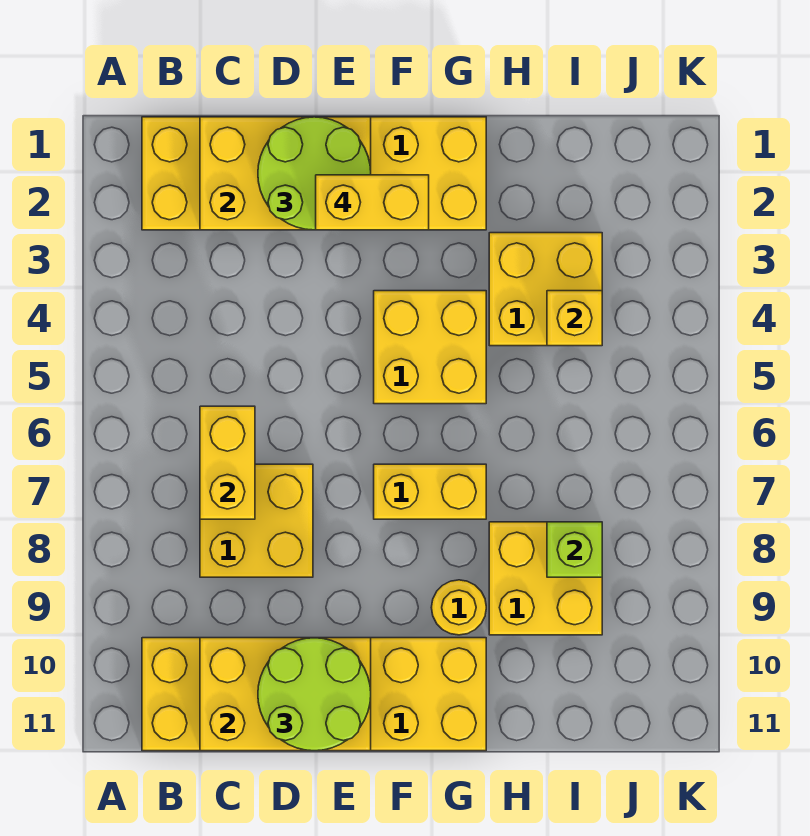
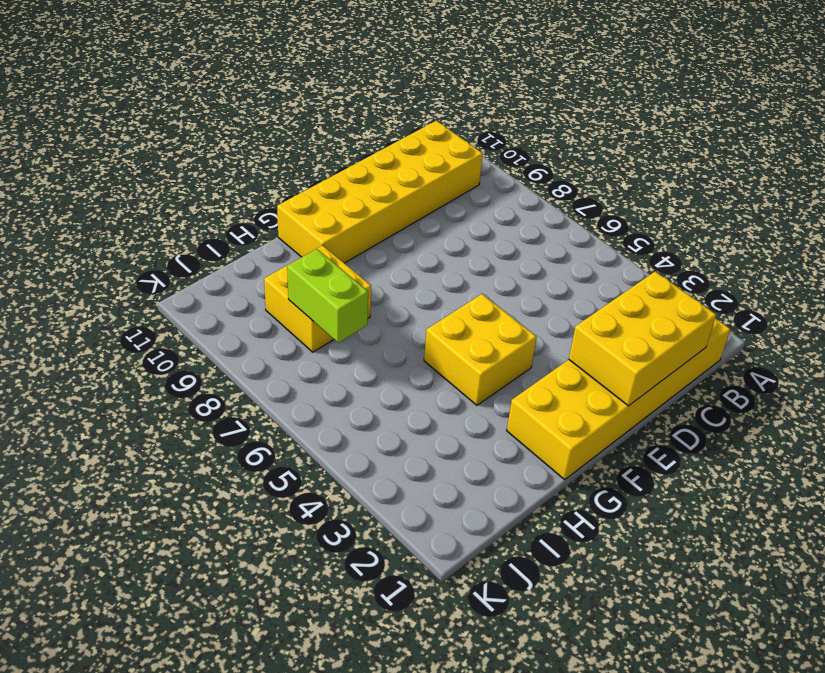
lime 1x2 brick [287,249,368,343] -> lime 1x1 brick [547,522,602,577]
none -> yellow 2x2 brick [200,464,313,577]
none -> yellow 1x2 brick [374,464,486,519]
none -> yellow 1x1 round brick [431,580,486,635]

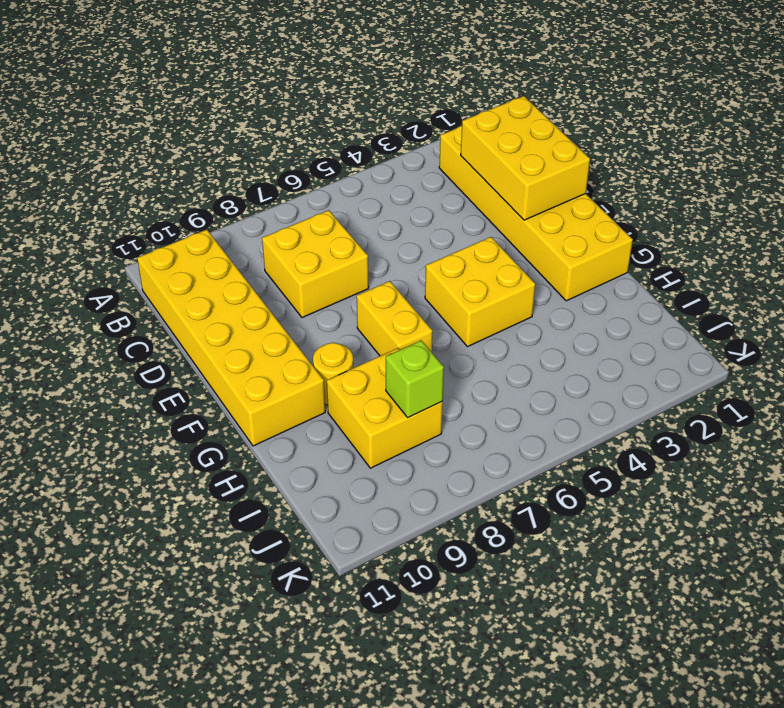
none -> yellow 2x2 brick [489,233,602,346]
none -> yellow 1x2 brick [200,406,255,519]
none -> yellow 2x3 brick [200,638,371,751]

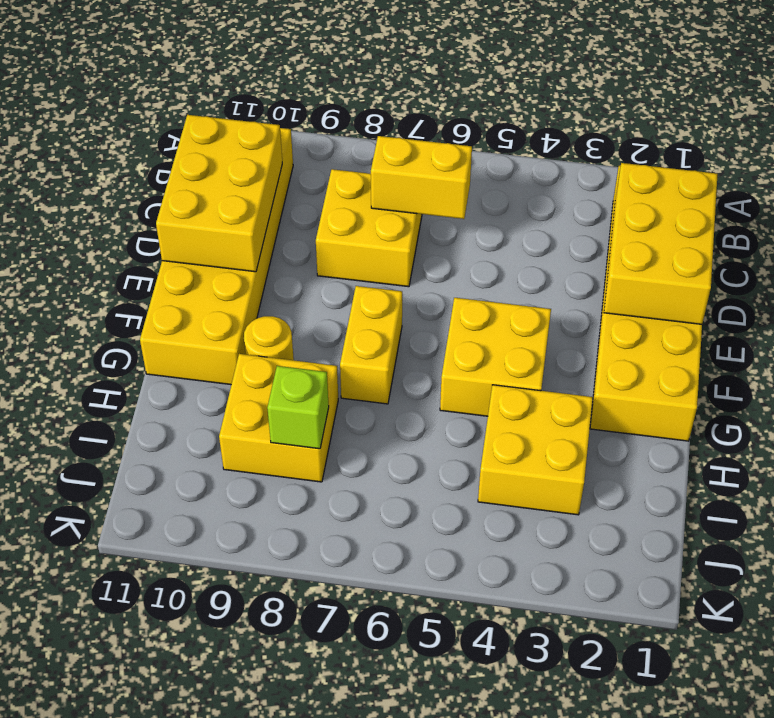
none -> yellow 1x1 brick [547,291,602,346]
none -> lime 2x2 round brick [258,117,371,230]
none -> lime 2x2 round brick [258,638,371,751]

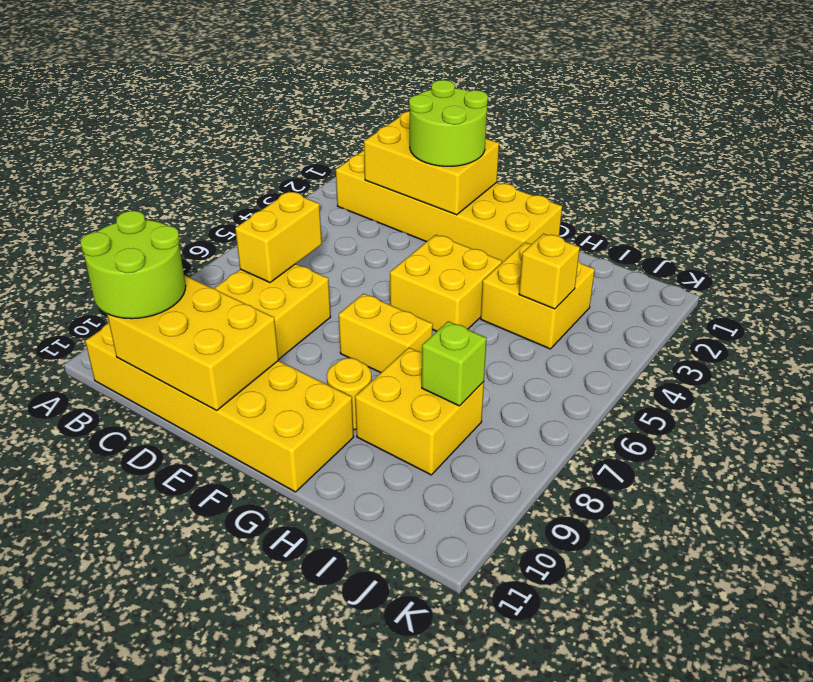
lime 2x2 round brick [81,211,186,319] -> lime 2x2 round brick moved to [258,638,371,751]
none -> yellow 1x2 brick [316,175,429,230]

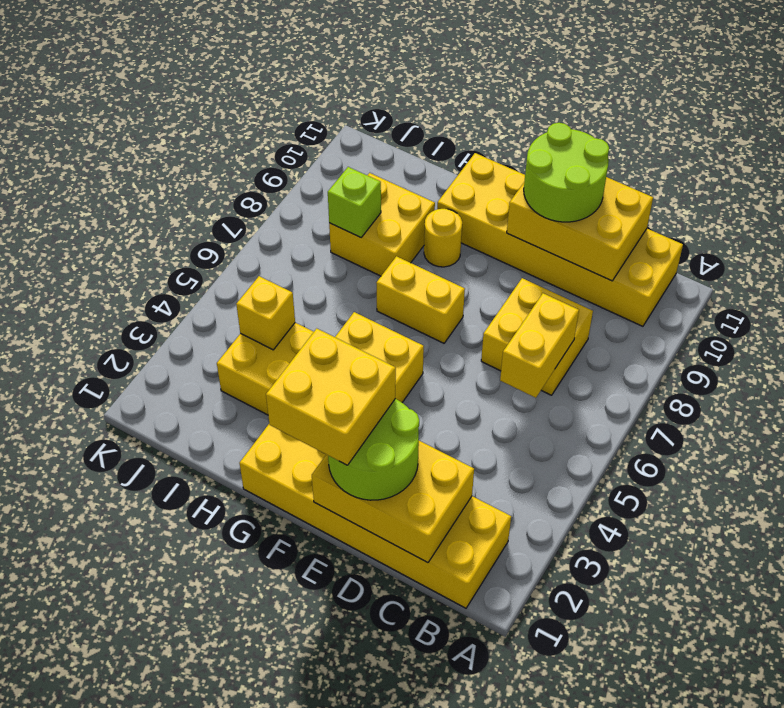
yellow 2x2 brick [266,329,396,465] -> yellow 1x2 brick [316,175,429,230]

